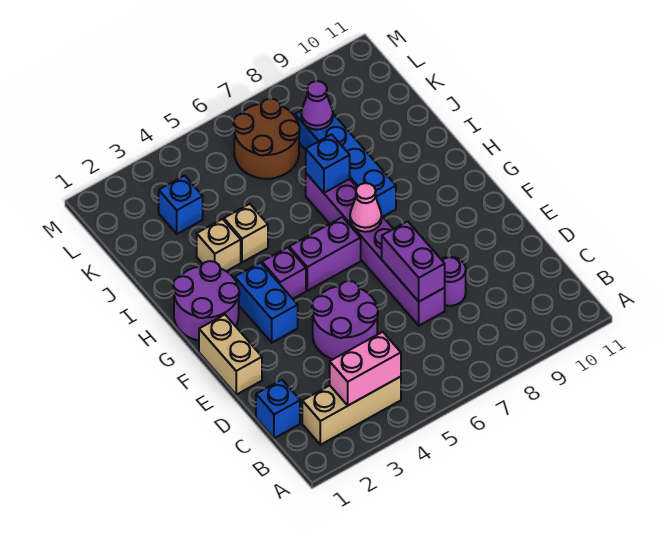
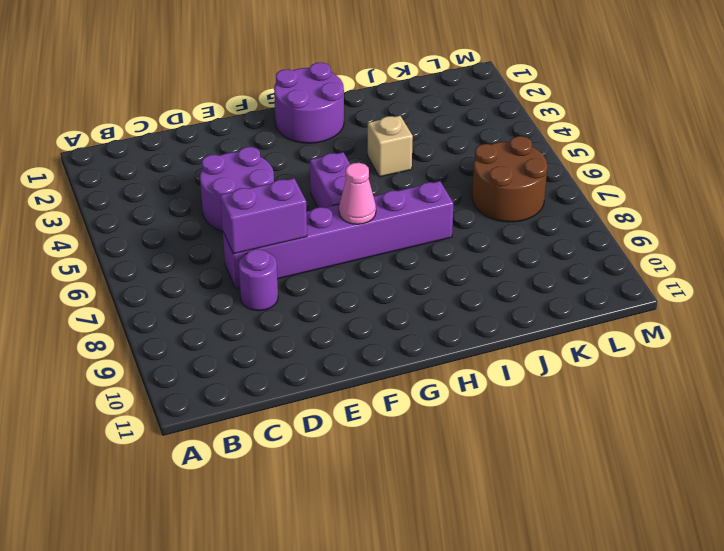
none -> tan 1x3 brick [302,377,401,445]
none -> blue 1x1 brick [256,380,300,438]
none -> tan 1x2 brick [199,315,262,395]

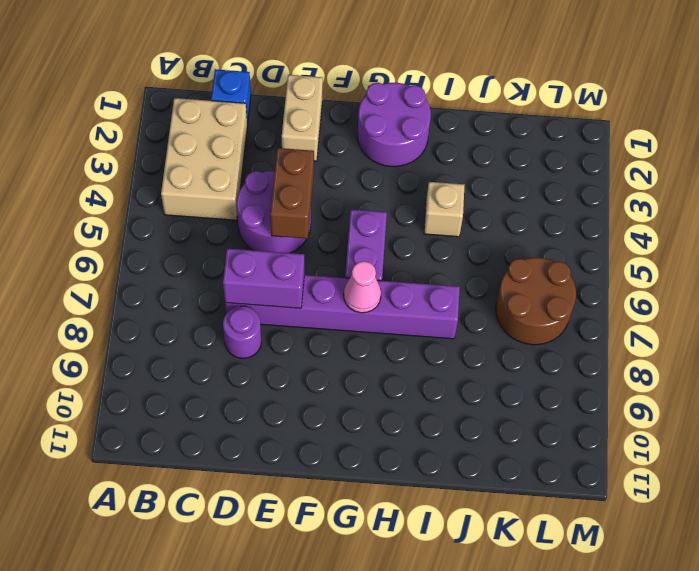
tan 2x3 brick [161,98,247,220] -> tan 1x3 brick [302,377,401,445]
tan 1x2 brick [282,75,323,161] -> tan 1x2 brick turned to [199,315,262,395]
brown 1x2 brick [270,148,314,239] -> none
none -> blue 1x2 brick [235,263,298,343]
none -> purple 1x1 brick [262,247,306,299]
none -> blue 1x4 brick [295,111,396,216]

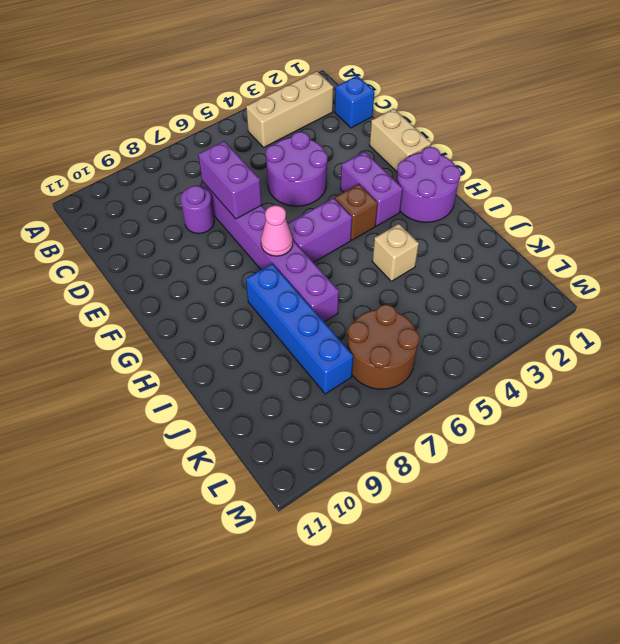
purple 1x2 brick [340,152,403,226] -> blue 1x2 brick [235,263,298,343]
brown 1x1 brick [335,184,378,240] -> purple 1x1 brick [262,247,306,299]
none -> tan 1x1 brick [197,219,241,271]
none -> blue 1x1 brick [159,176,203,234]
none -> pink 1x2 brick [330,332,401,405]

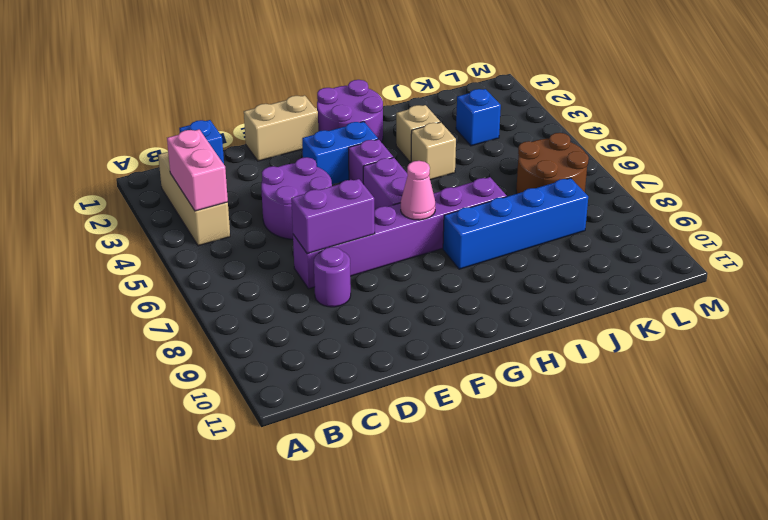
none -> blue 1x1 brick [306,134,350,193]
none -> purple 1x1 cone [301,81,333,130]

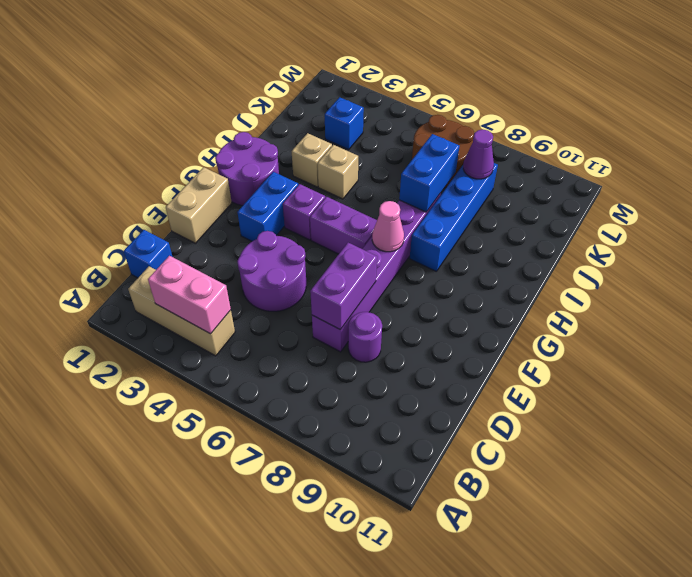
blue 1x2 brick [399,134,460,212] -> blue 1x1 brick [306,134,350,193]

